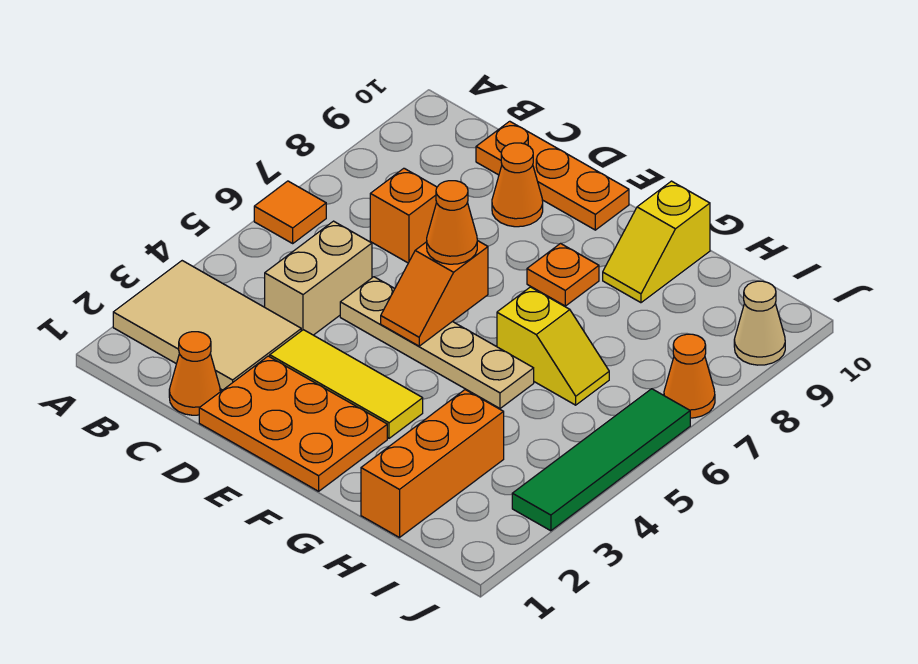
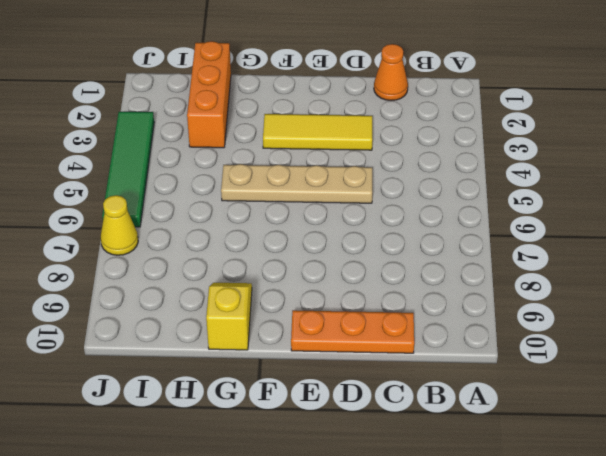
yellow 1x1 cone [101,195,138,255] -> orange 1x1 cone [664,334,715,418]
none -> tan 2x3 tile [113,261,301,390]
none -> orange 1x1 tile [254,181,326,243]
none -> tan 1x2 brick [265,221,372,335]

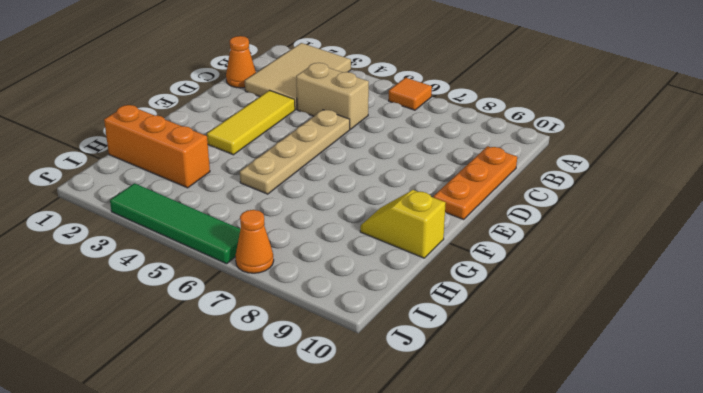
none -> orange 1x1 brick [370,168,437,263]
none -> orange 2x3 plate [199,356,387,491]
none -> orange 1x1 cone [492,143,543,227]

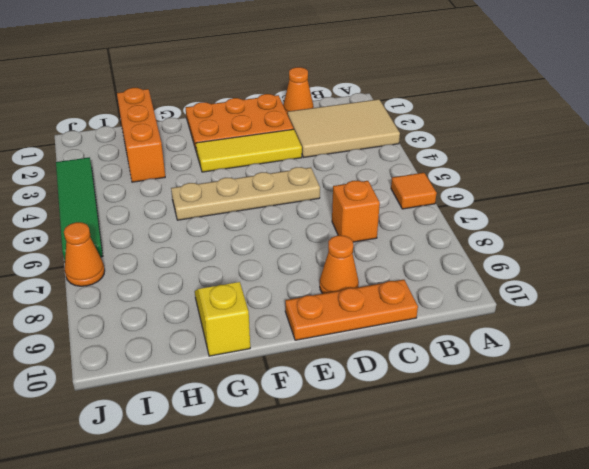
none -> tan 1x2 brick [265,221,372,335]
none -> orange 1x1 plate [527,243,599,306]
none -> yellow 1x2 slope [497,287,609,405]

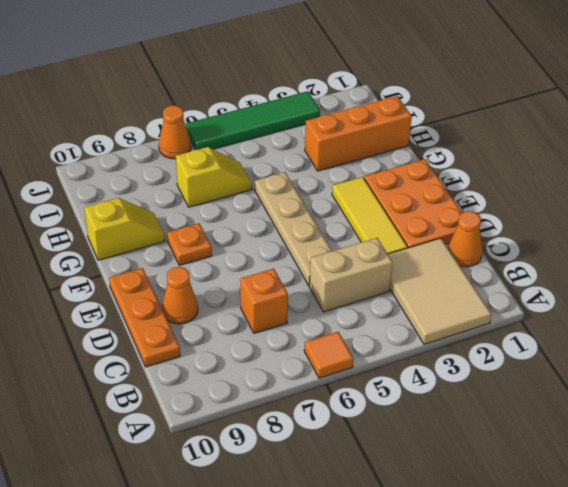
yellow 1x2 slope [176,147,252,207] -> yellow 1x2 slope turned to [497,287,609,405]
none -> tan 1x1 cone [734,281,785,365]
none -> orange 1x2 slope [381,241,488,346]
none -> orange 1x1 cone [427,181,477,264]

